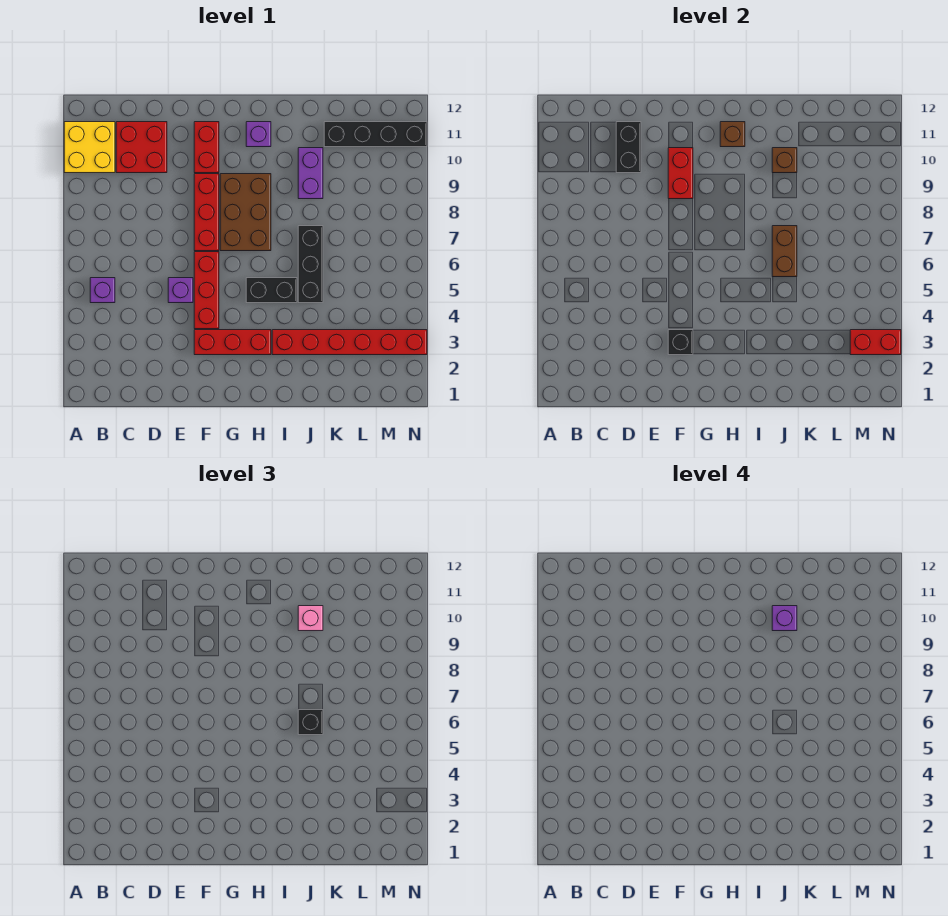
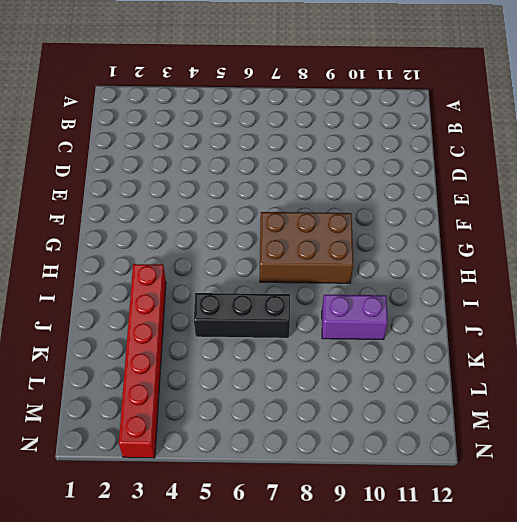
none -> yellow 2x2 brick [64,122,115,173]
none -> purple 1x1 brick [90,278,115,303]
none -> red 2x2 brick [116,122,167,173]

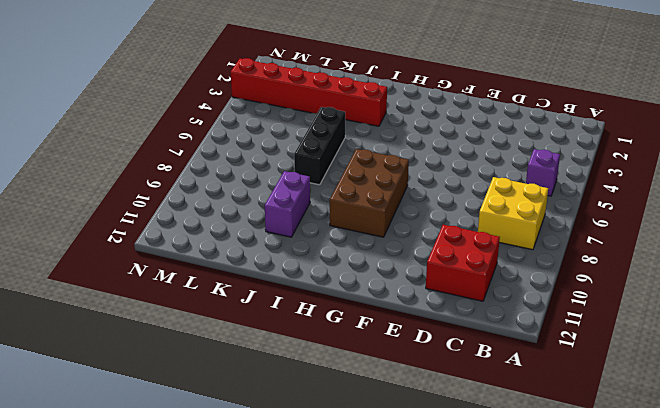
yellow 2x2 brick [478,177,548,250] -> yellow 2x2 brick moved to [64,122,115,173]
none -> purple 1x1 brick [168,278,193,303]
none -> red 1x3 brick [194,330,271,355]
none -> red 1x3 brick [194,252,219,329]

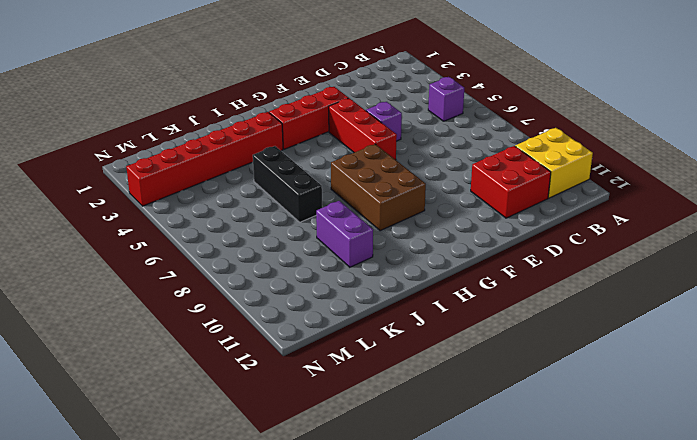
none -> red 1x3 brick [194,174,219,251]
none -> red 1x2 brick [194,122,219,173]
none -> black 1x2 brick [246,278,297,303]

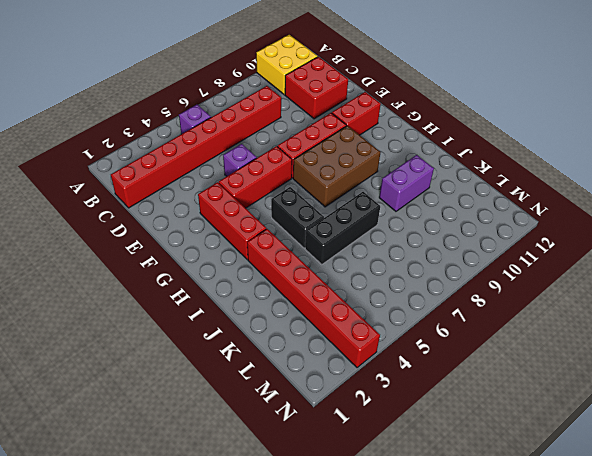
red 1x8 brick [111,86,281,208] -> none
none -> purple 1x1 brick [246,122,271,147]
none -> black 1x4 brick [324,122,427,147]
none -> black 1x2 brick [616,122,641,173]

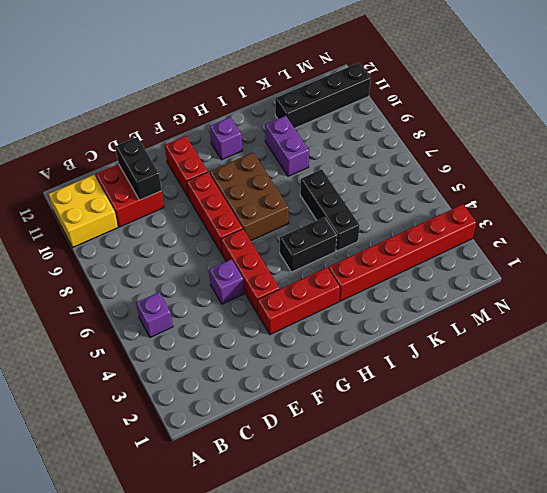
none -> black 1x1 brick [668,330,693,355]
none -> red 1x2 brick [668,148,693,199]
none -> brown 1x1 brick [720,122,745,147]

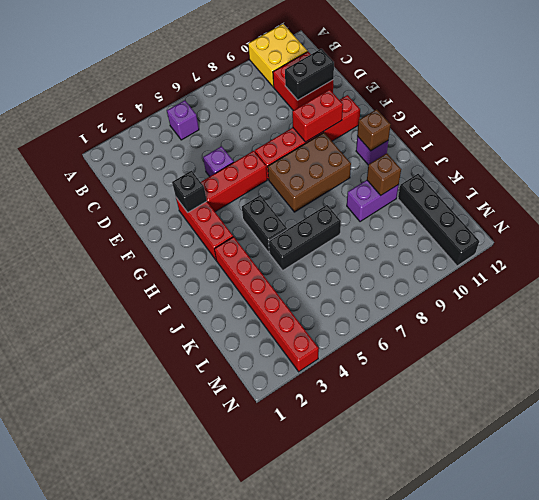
none -> brown 1x2 brick [772,226,797,277]
none -> red 1x2 brick [850,330,901,355]
none -> black 1x1 brick [298,710,323,735]

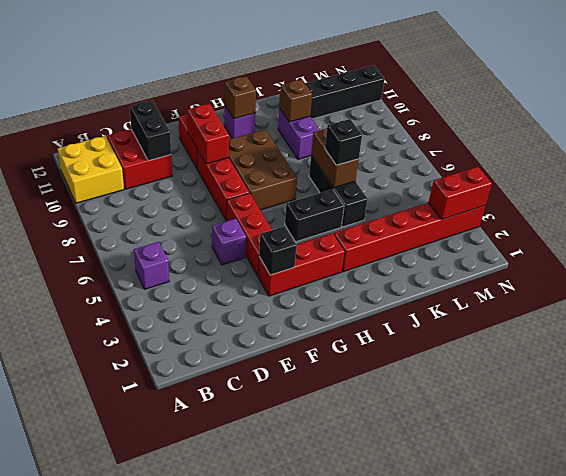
none -> pink 1x1 brick [298,606,323,631]
none -> purple 1x1 brick [772,606,797,631]

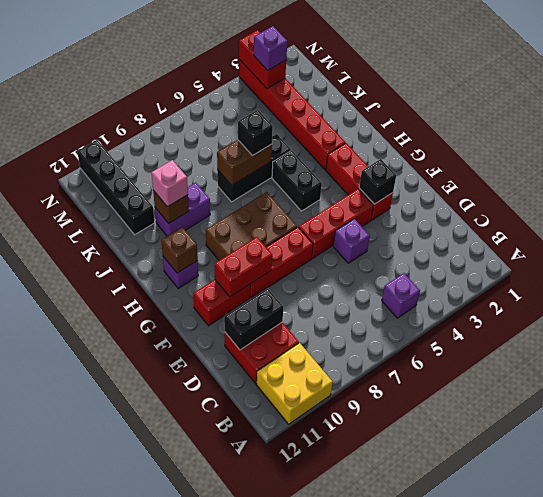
purple 1x1 brick [254,26,287,70] -> purple 1x1 brick moved to [772,606,797,631]

